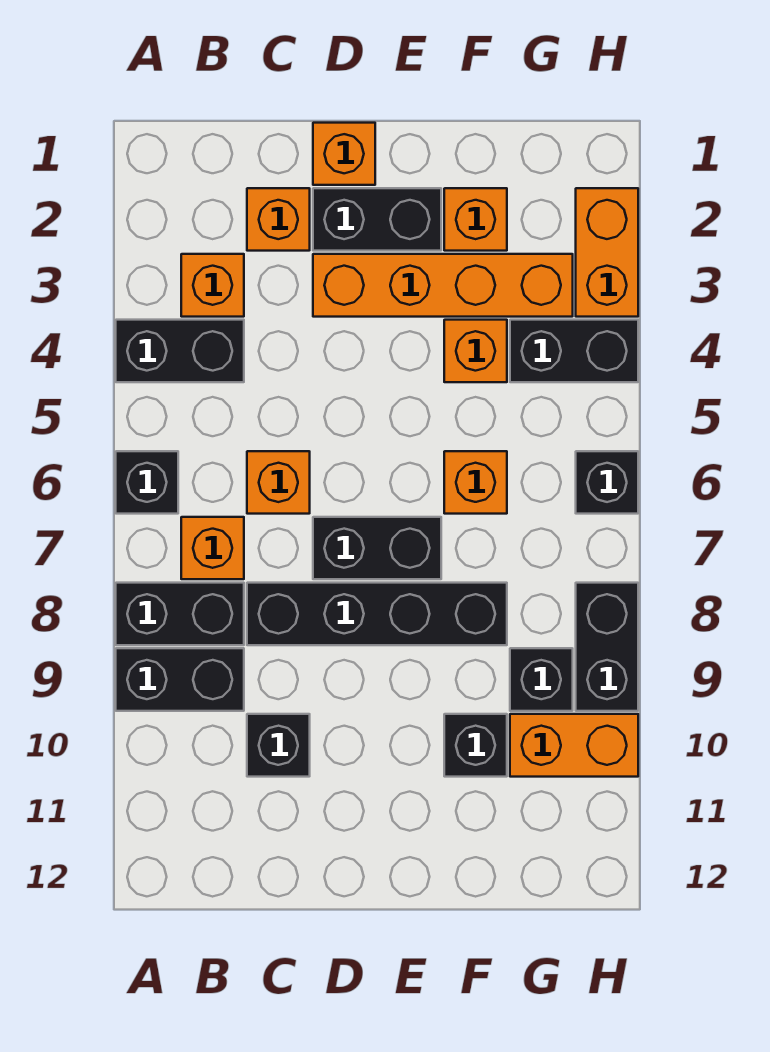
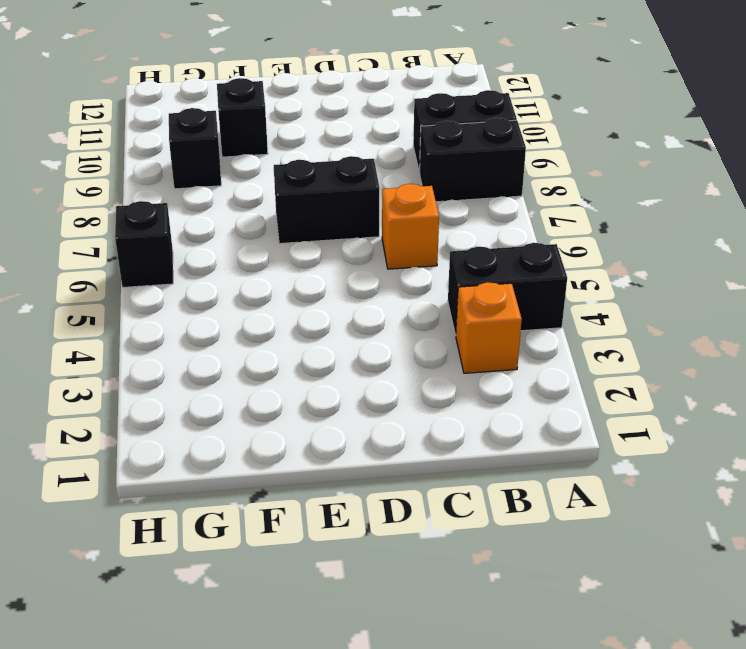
none -> black 1x1 brick [116,451,178,514]
none -> orange 1x1 brick [181,517,244,579]
none -> orange 1x1 brick [247,188,310,251]

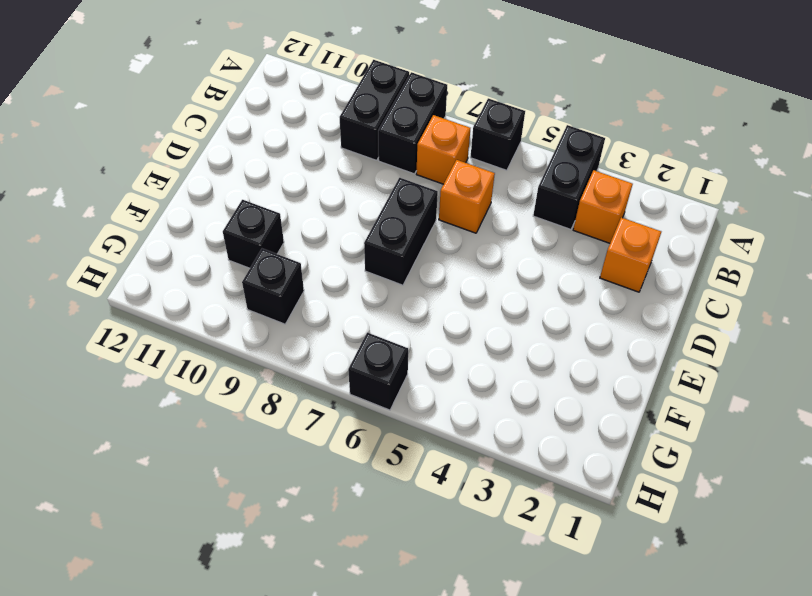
none -> black 1x4 brick [247,583,507,645]
none -> black 1x1 brick [247,714,310,777]
none -> orange 1x1 brick [313,123,375,185]

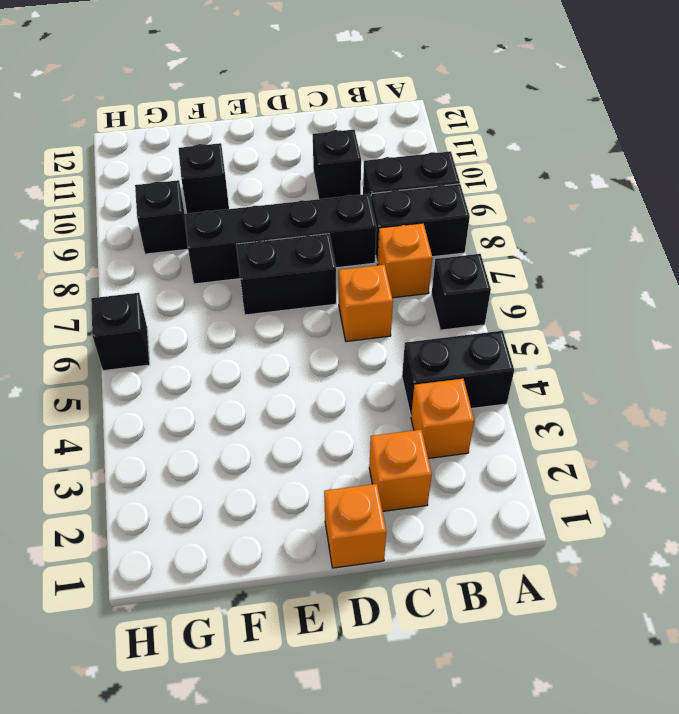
none -> black 1x2 brick [313,188,441,251]
none -> orange 1x4 brick [313,254,573,317]
none -> orange 1x1 brick [444,188,507,251]

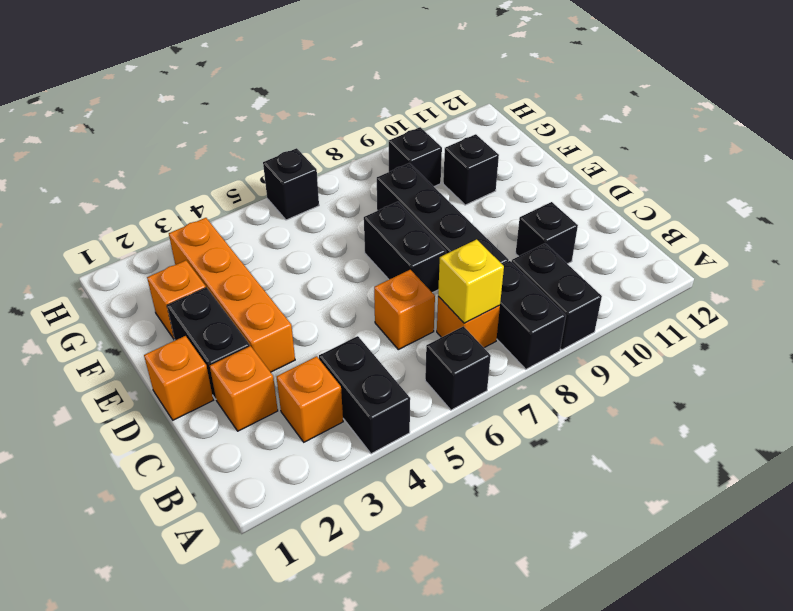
yellow 1x1 brick [438,239,504,323] -> none
none -> orange 1x1 brick [444,320,507,382]
none -> orange 1x1 brick [444,451,507,514]
none -> black 1x2 brick [510,320,638,382]

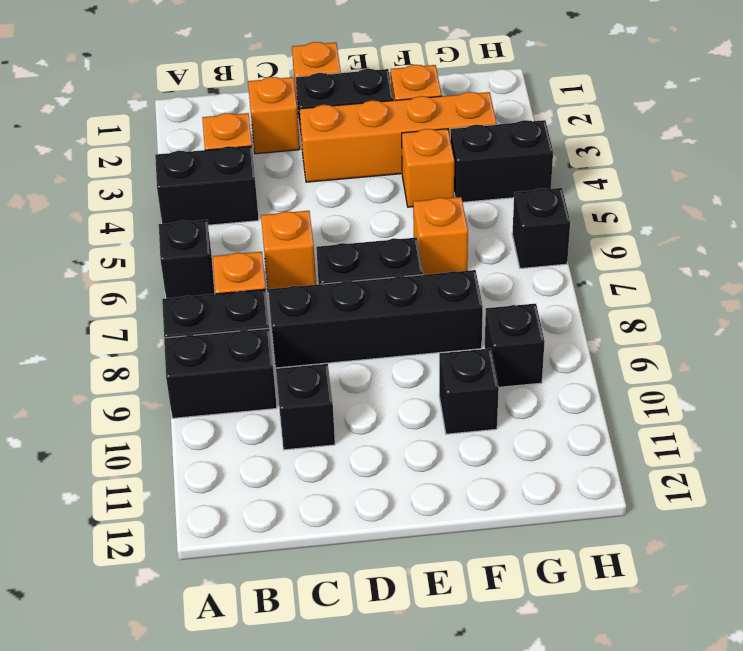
none -> orange 1x2 brick [510,714,638,777]
none -> orange 1x2 brick [576,188,638,317]
none -> black 1x2 brick [576,583,638,711]

